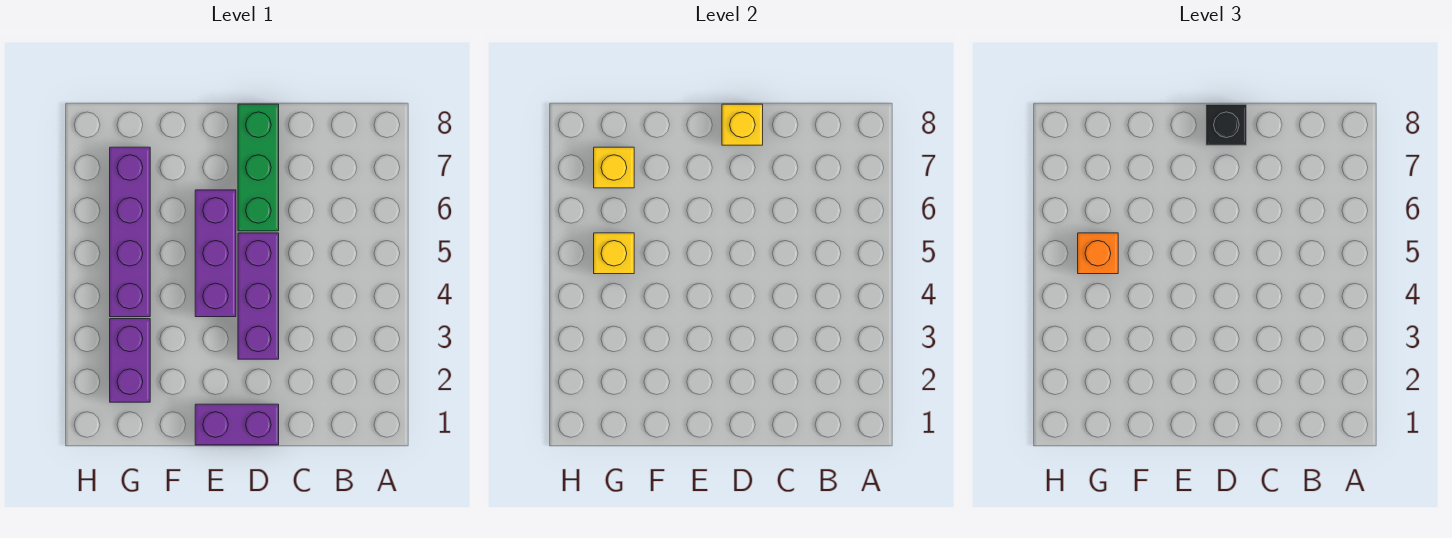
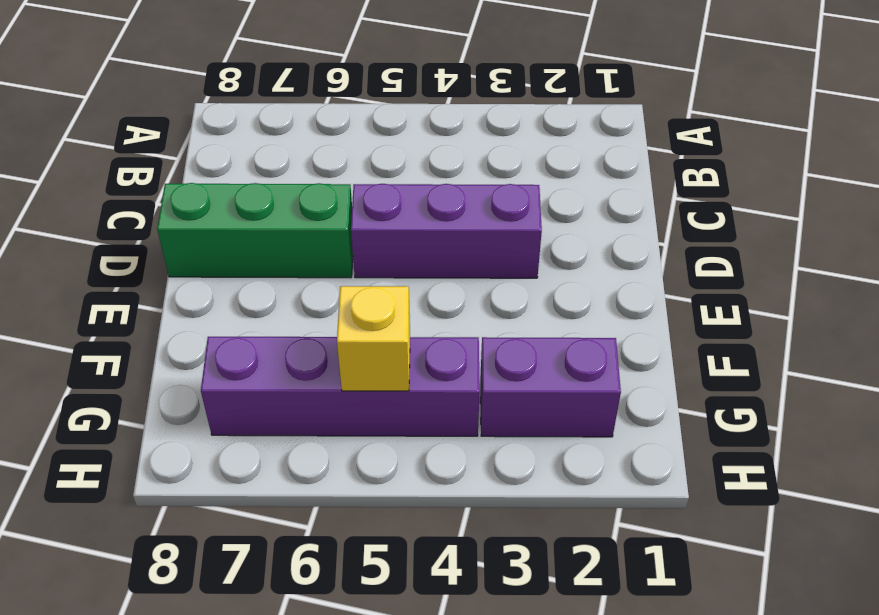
none -> purple 1x2 brick [195,404,279,445]
none -> purple 1x3 brick [195,190,236,317]

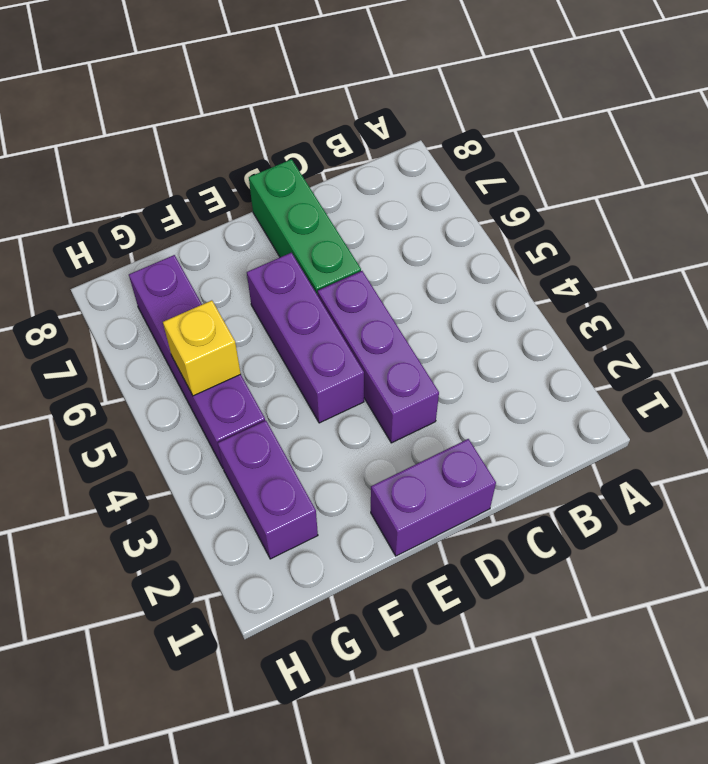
none -> yellow 1x1 brick [722,104,763,145]
none -> yellow 1x1 brick [594,147,634,188]

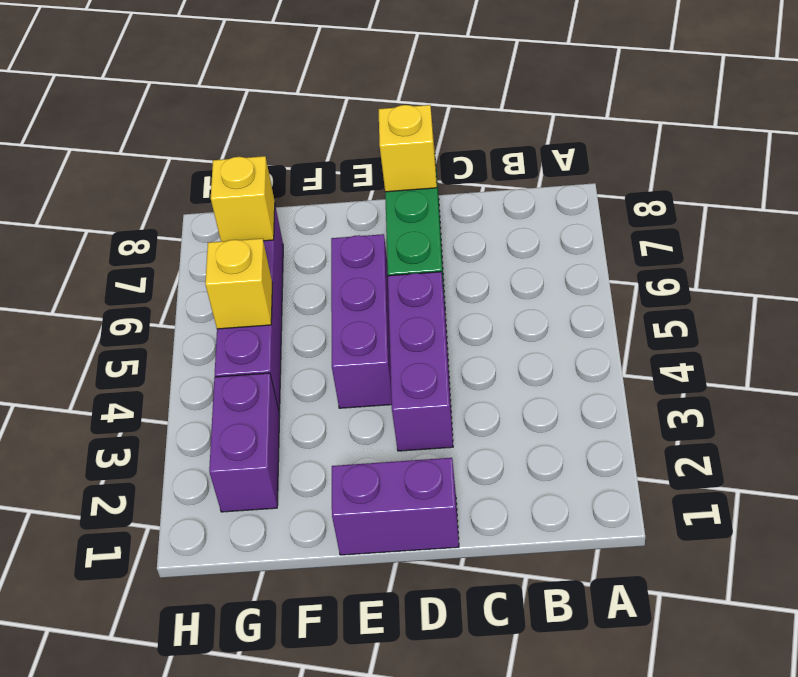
none -> black 1x1 brick [1206,104,1247,145]
none -> orange 1x1 brick [1078,233,1118,274]

